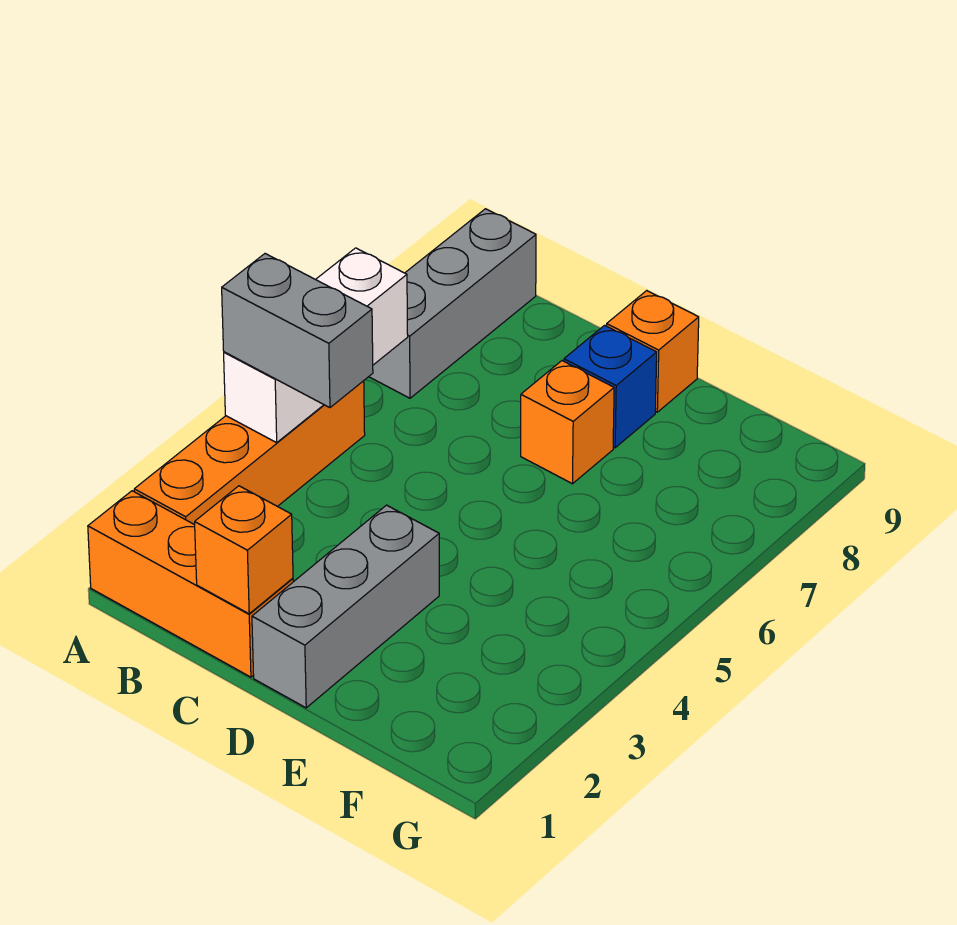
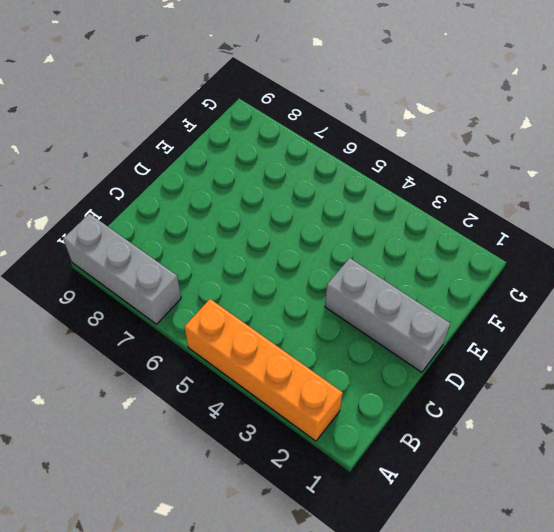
none -> orange 1x3 brick [88,491,293,677]
none -> orange 1x1 brick [521,361,614,484]

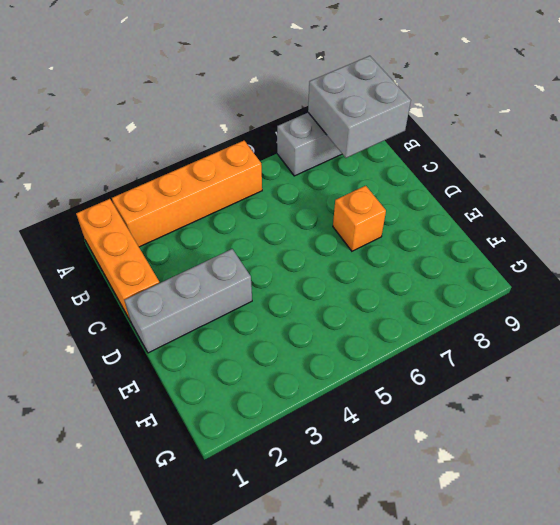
grey 2x2 brick [308,56,411,158] -> none
none -> blue 1x1 brick [564,325,657,448]
none -> orange 1x1 brick [607,291,699,412]

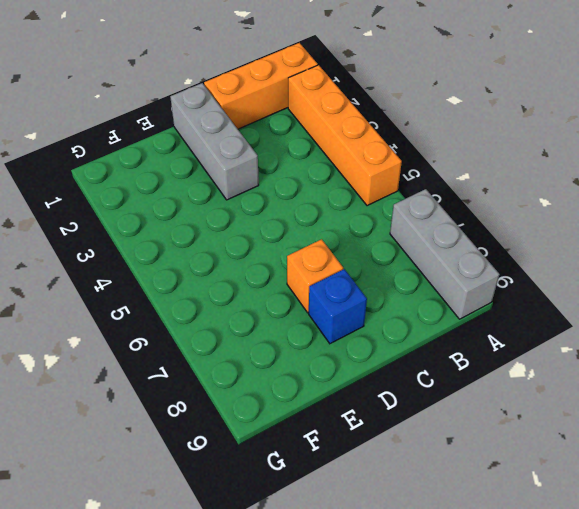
none -> orange 1x1 brick [607,291,699,412]
none -> white 1x3 brick [224,248,408,443]

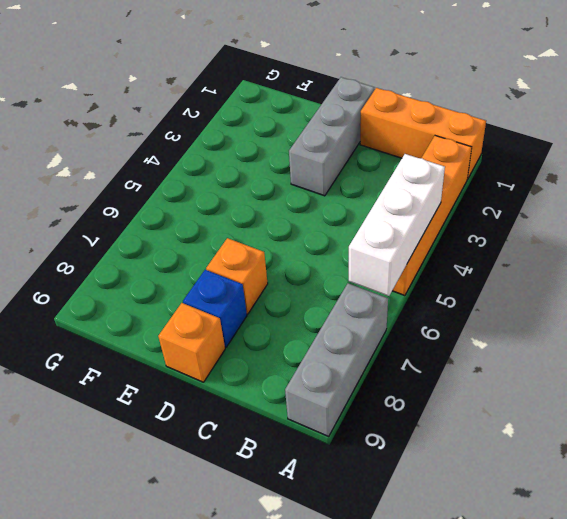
none -> orange 1x1 brick [195,486,293,614]
none -> grey 1x2 brick [222,254,373,408]

